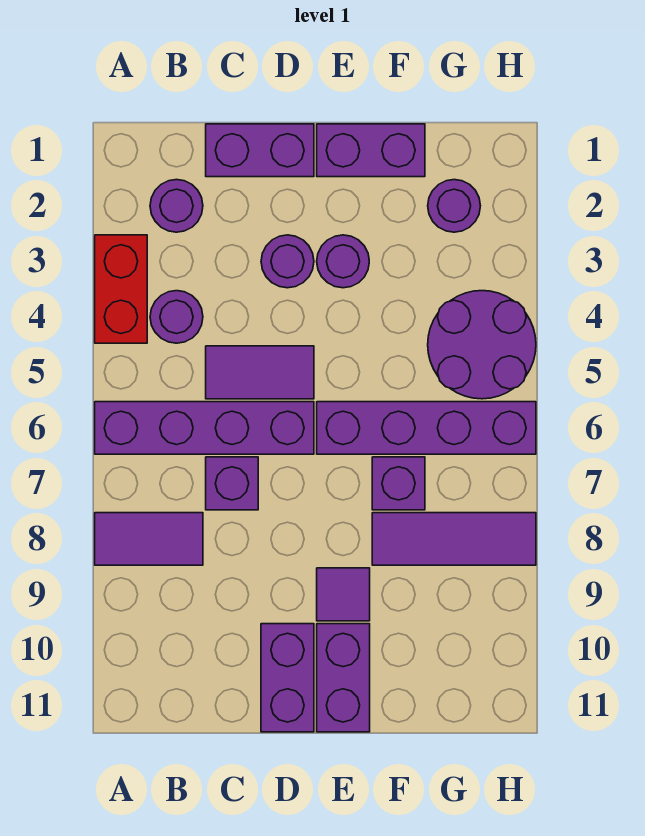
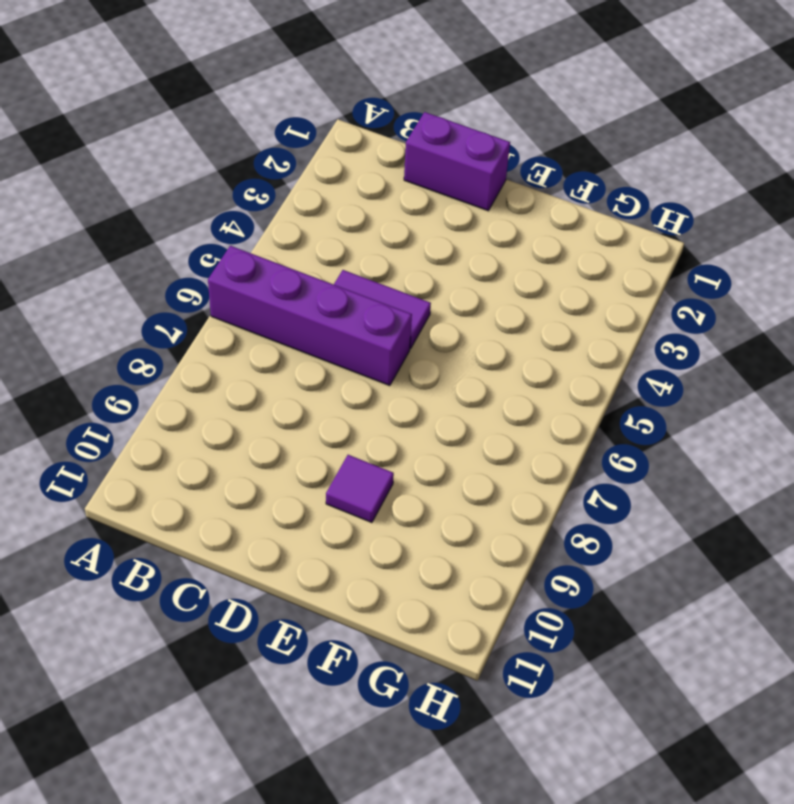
none -> red 1x2 brick [95,235,147,343]
none -> purple 1x2 tile [95,513,203,565]
none -> purple 1x1 round brick [150,180,203,232]

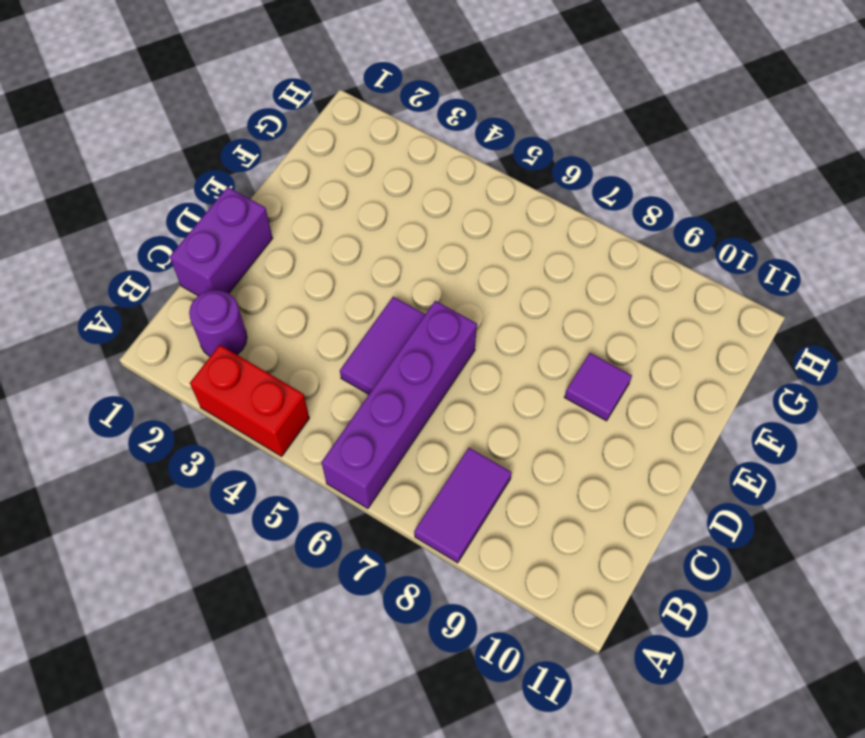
none -> purple 1x1 round brick [150,291,203,343]
none -> purple 1x1 brick [206,457,258,510]
none -> purple 1x1 round brick [261,235,314,288]

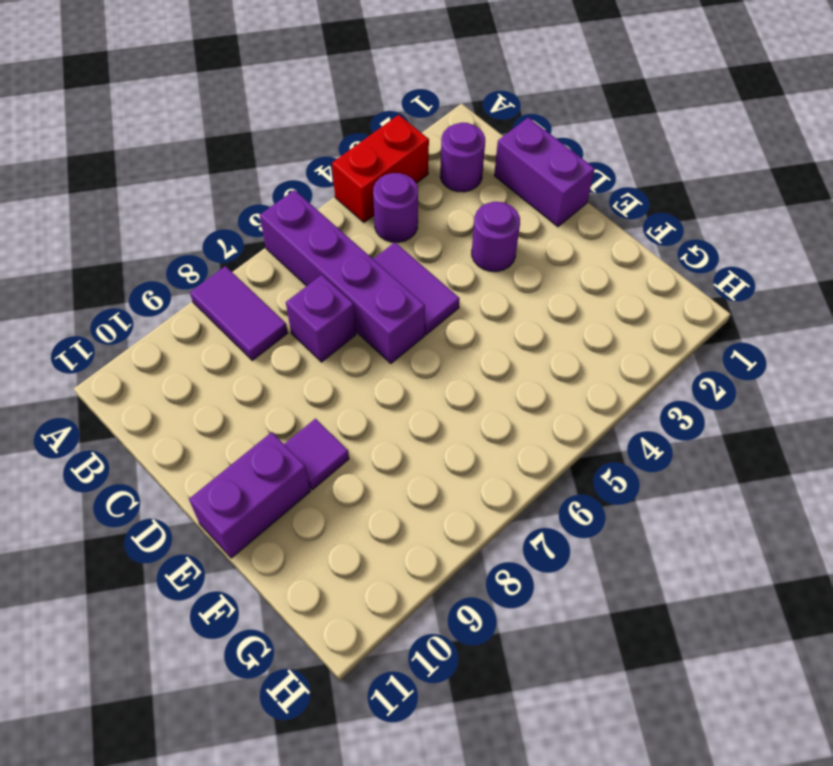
none -> purple 1x2 brick [261,624,314,732]
none -> purple 1x2 brick [317,124,425,177]
none -> purple 1x1 round brick [317,235,369,288]

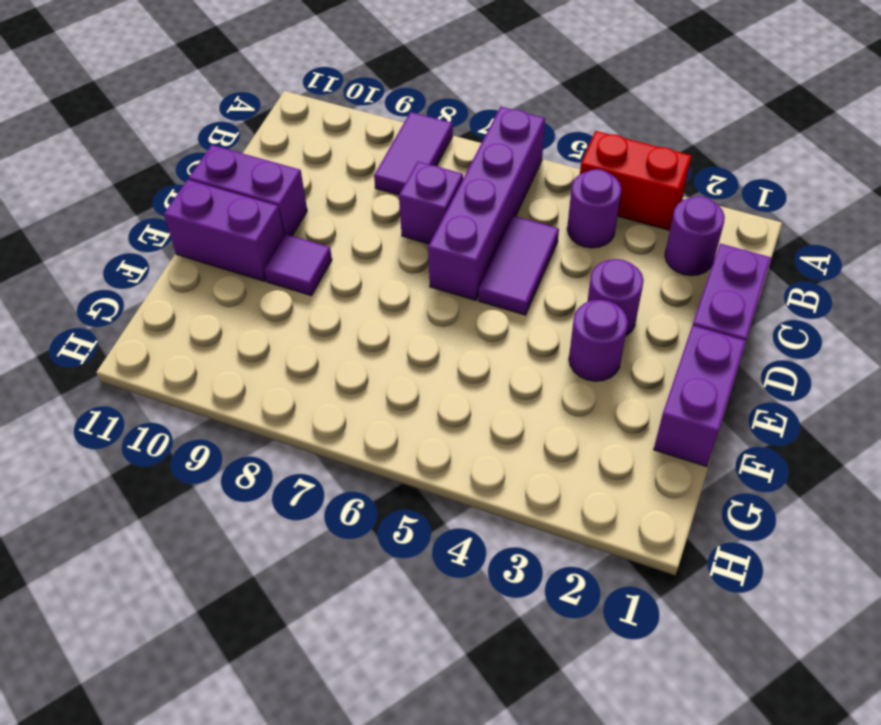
none -> purple 1x4 brick [317,402,536,454]
none -> purple 1x1 brick [372,457,425,510]
none -> purple 1x3 tile [372,513,536,565]

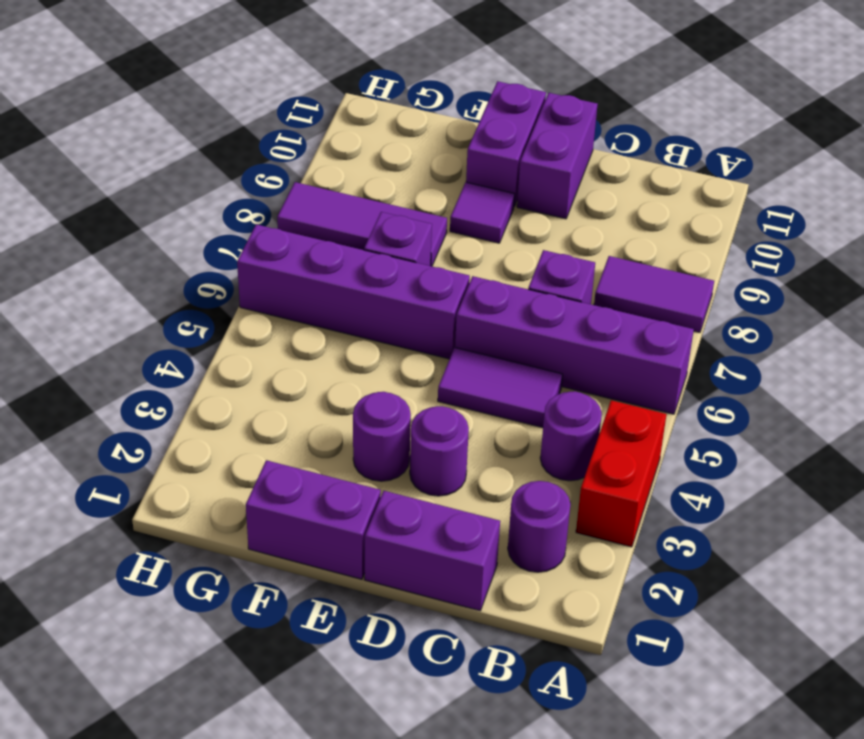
none -> purple 1x1 round brick [428,180,480,232]
none -> purple 2x2 round brick [428,291,536,399]

